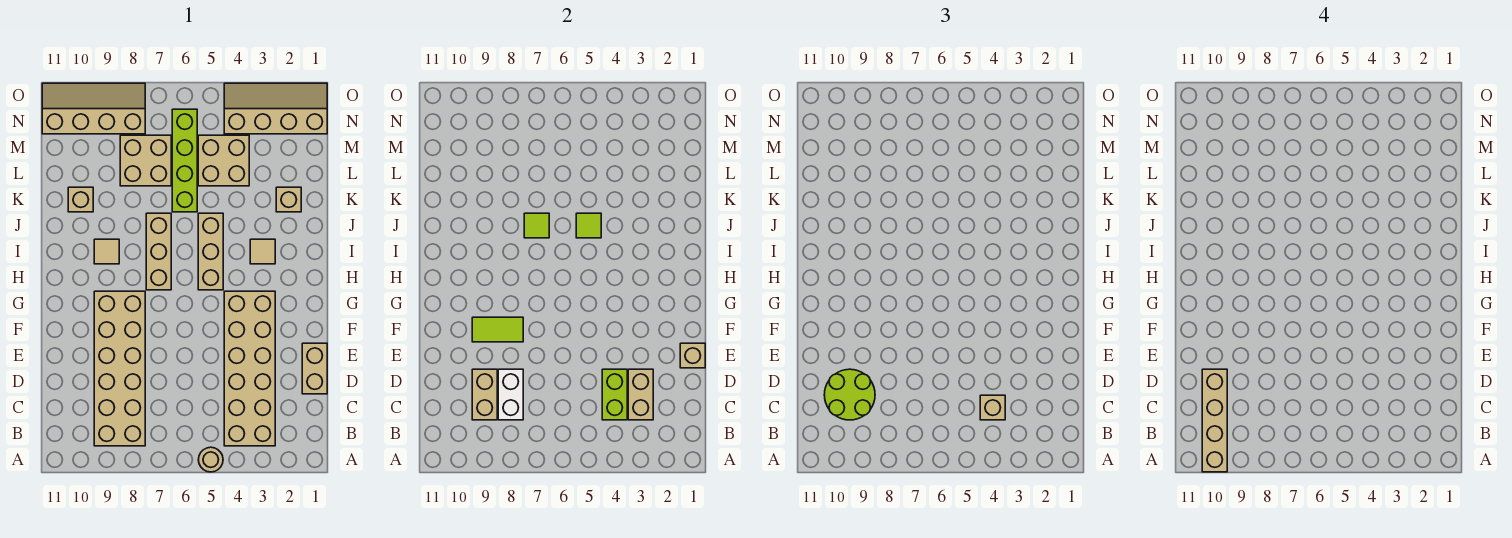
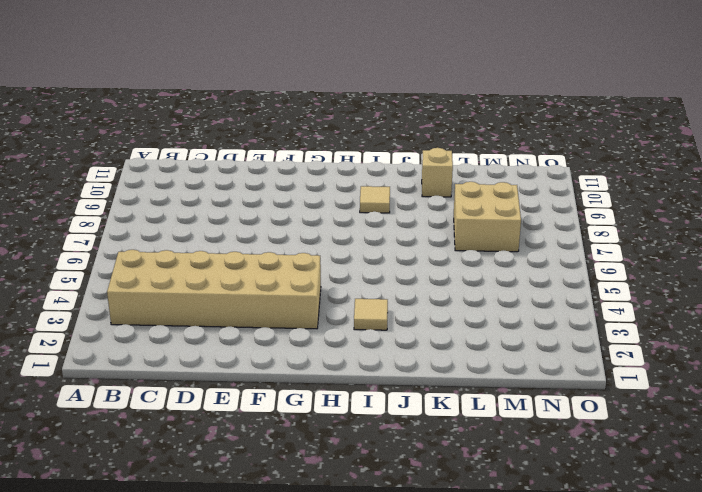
none -> tan 1x1 round brick [198,447,223,472]
none -> tan 2x6 brick [94,291,145,446]
none -> tan 1x2 brick [302,343,327,394]

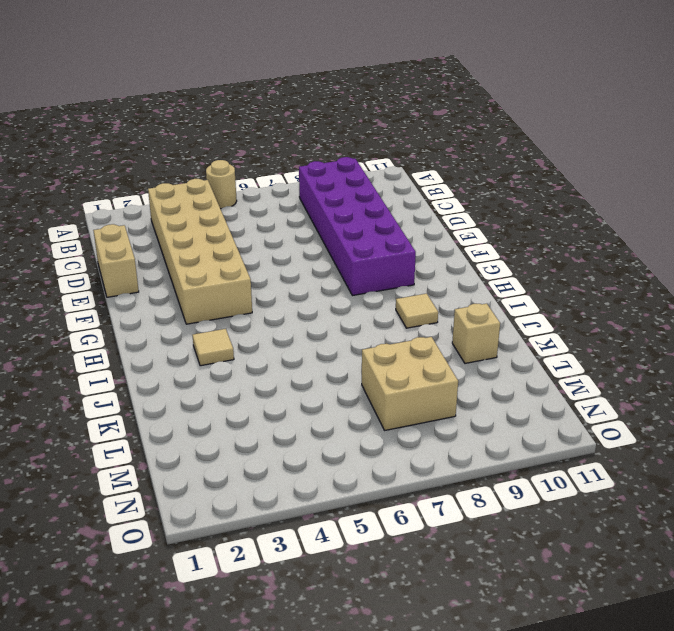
purple 2x6 brick [299,157,416,296] -> tan 2x6 brick [94,291,145,446]
none -> tan 1x3 brick [198,213,223,290]
none -> tan 1x3 brick [146,213,171,290]
none -> tan 1x1 brick [276,187,301,212]

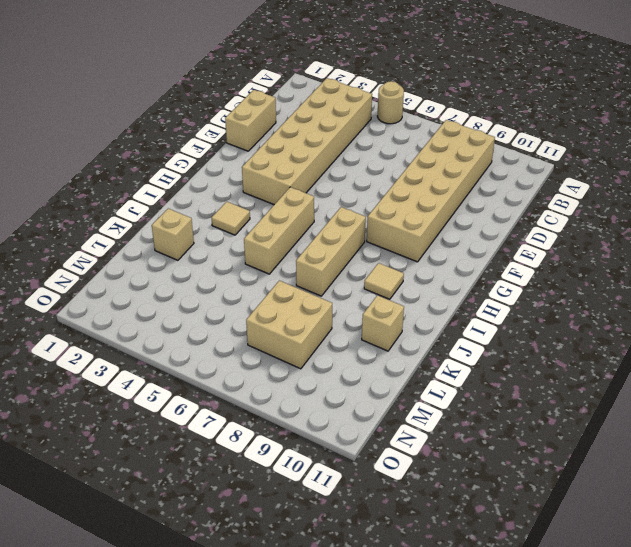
none -> lime 1x4 brick [172,109,197,212]
none -> tan 2x2 brick [198,135,249,186]
none -> tan 2x4 slope [224,83,327,134]

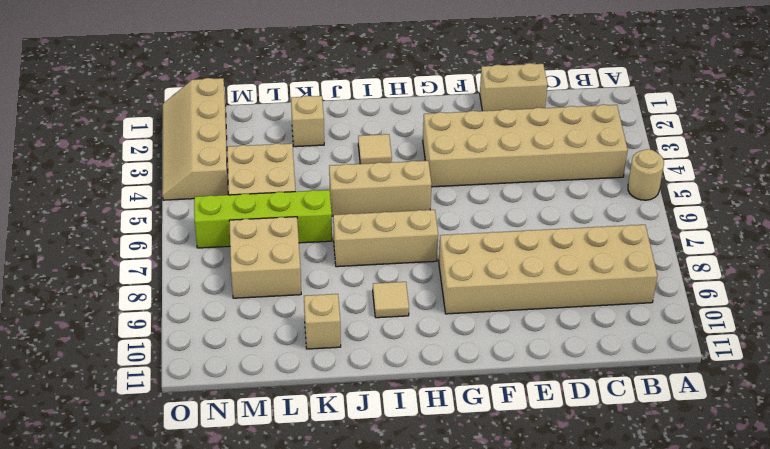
none -> tan 2x4 slope [42,83,145,134]
none -> tan 1x2 brick [628,369,653,420]
none -> lime 1x2 brick [602,369,627,420]

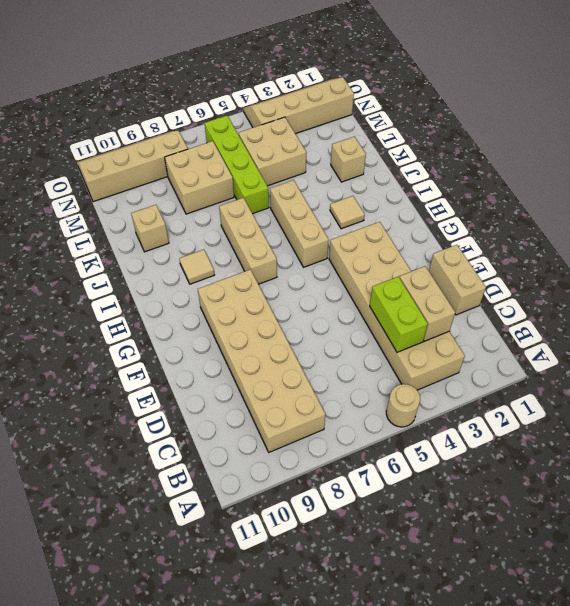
none -> white 1x2 brick [498,369,523,420]
none -> tan 1x2 brick [472,369,497,420]
none -> tan 1x1 brick [680,343,705,368]

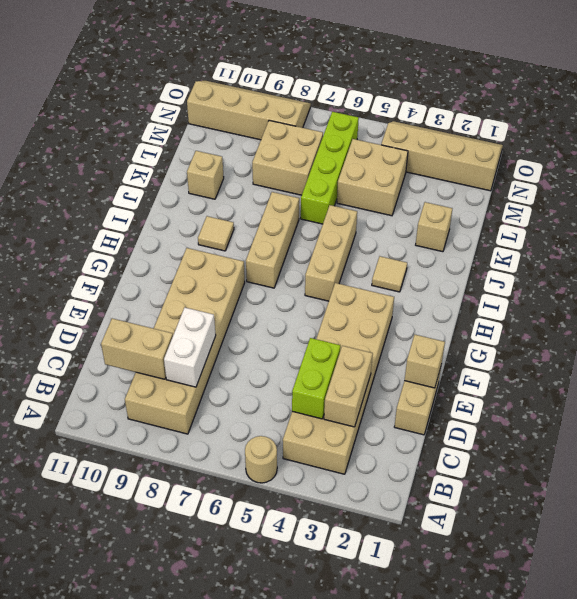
tan 1x2 brick [101,318,173,379] -> tan 1x2 brick turned to [472,369,497,420]
none -> lime 1x2 tile [472,317,523,342]
none -> lime 1x1 tile [576,213,601,238]
none -> lime 1x1 tile [524,213,549,238]

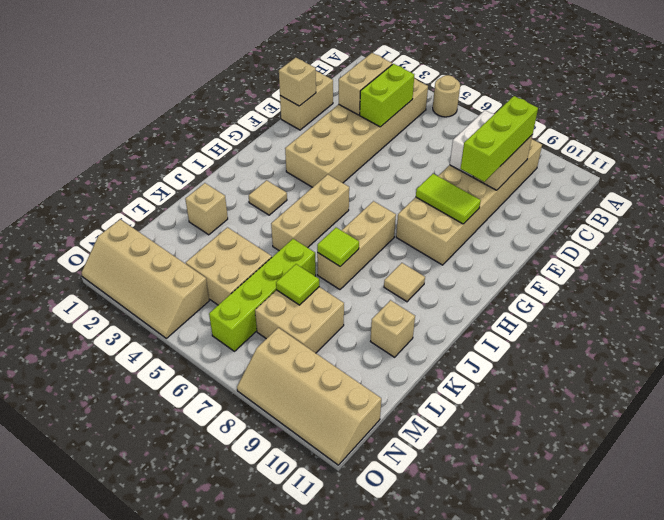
lime 1x3 brick [460,96,538,182] -> lime 2x2 round brick [824,369,875,420]
lime 1x1 tile [276,264,319,305] -> lime 1x1 tile moved to [576,213,601,238]
none -> tan 1x1 brick [980,395,1005,420]
none -> tan 1x4 brick [1202,369,1227,472]

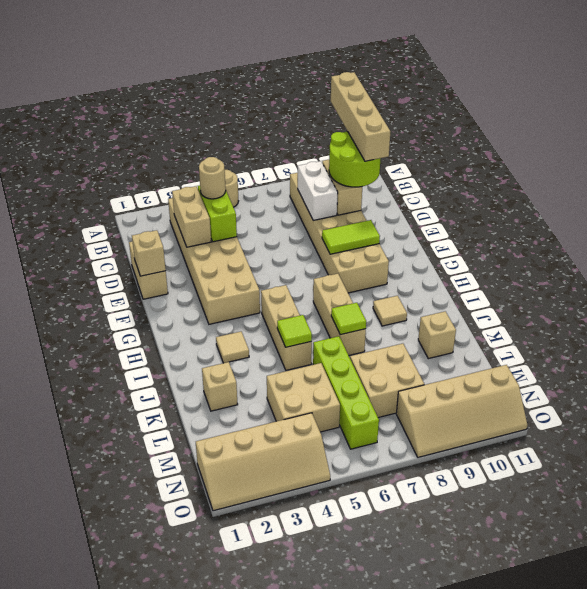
tan 1x1 round brick [199,157,226,199] -> tan 1x1 brick [980,395,1005,420]

